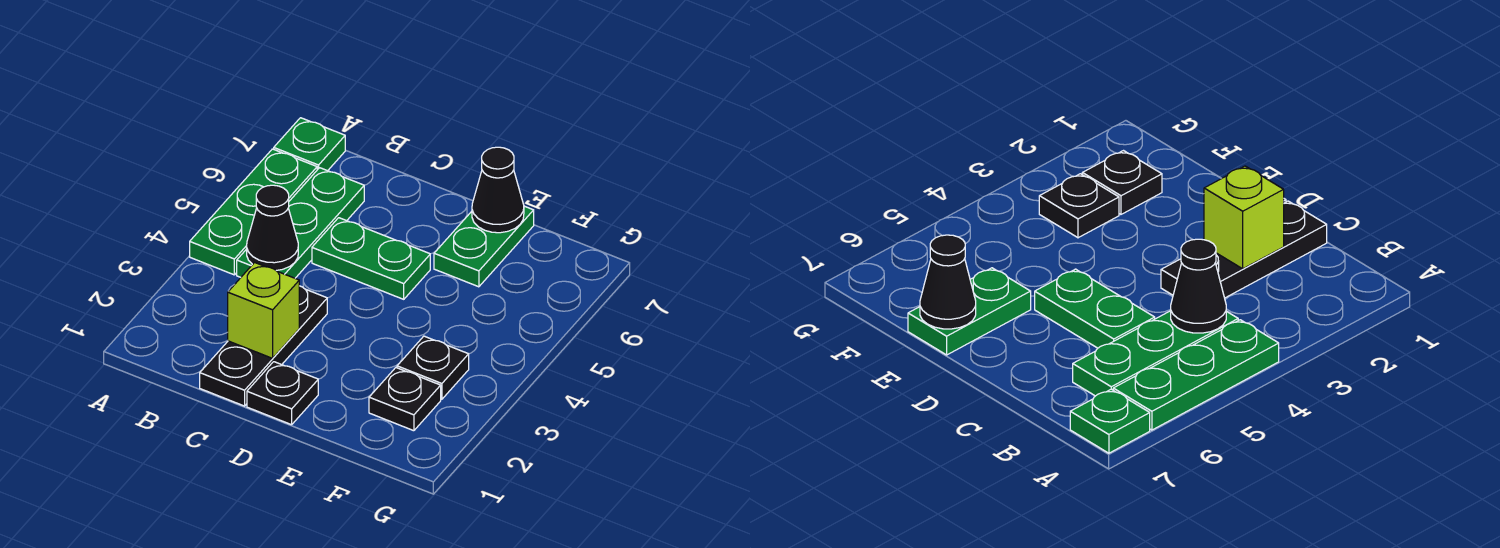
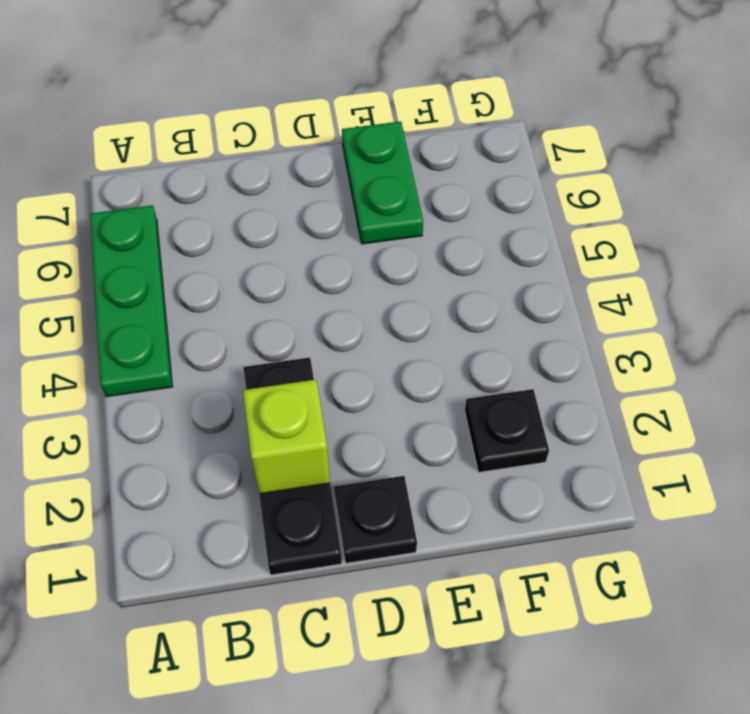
none -> green 1x1 plate [274,118,345,171]
none -> green 1x3 plate [237,168,364,278]
none -> green 1x2 plate [312,218,430,299]

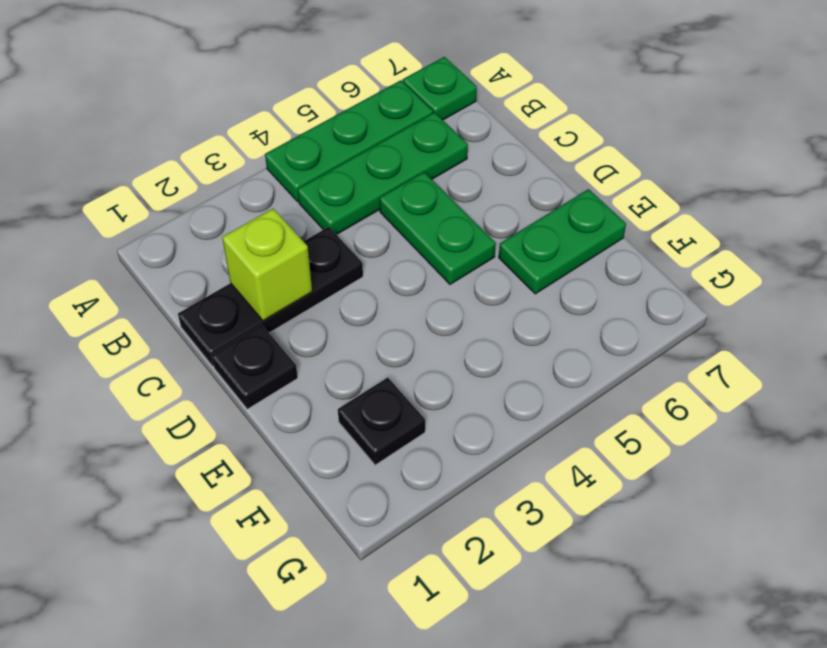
none -> black 1x1 plate [397,336,469,399]
none -> black 1x1 cone [247,185,298,270]
none -> black 1x1 cone [472,147,524,233]

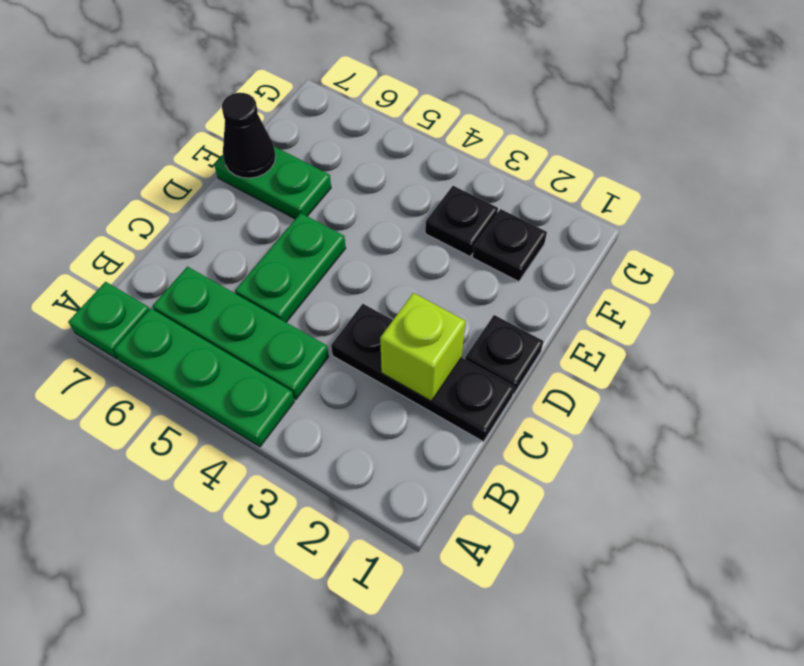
none -> black 1x1 cone [247,185,298,270]

